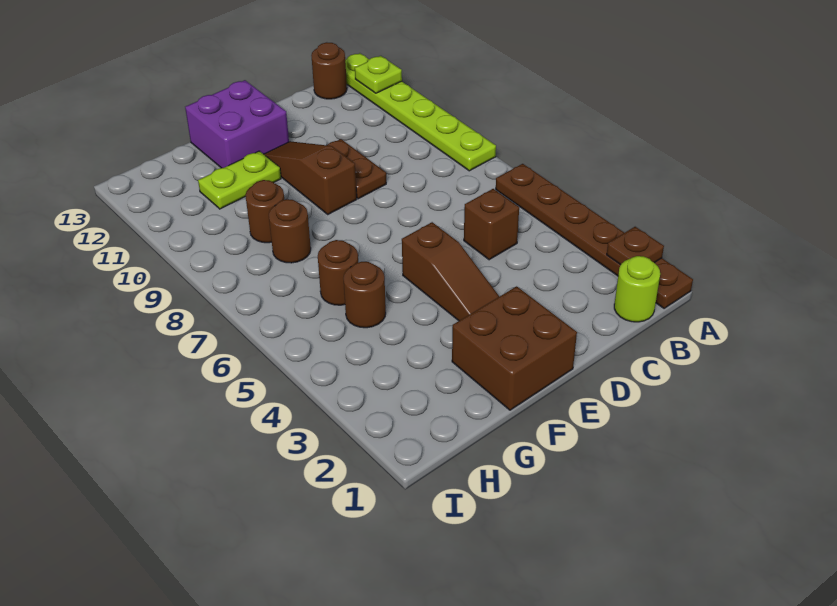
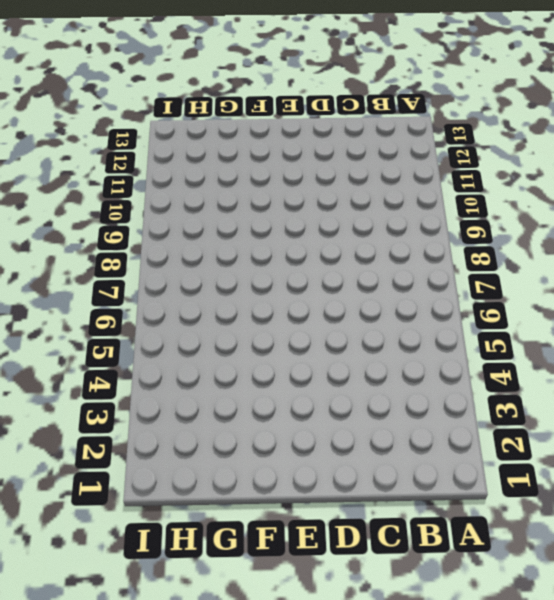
none -> brown 1x6 plate [496,164,693,308]
none -> lime 1x6 plate [345,53,496,171]
none -> lime 1x1 round brick [614,256,660,322]

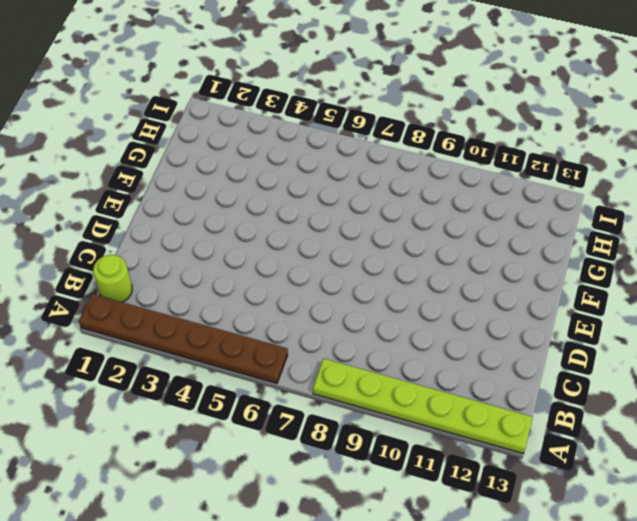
none -> brown 1x1 round brick [311,42,347,99]
none -> brown 1x1 brick [464,189,519,260]
none -> brown 1x2 plate [327,139,386,199]

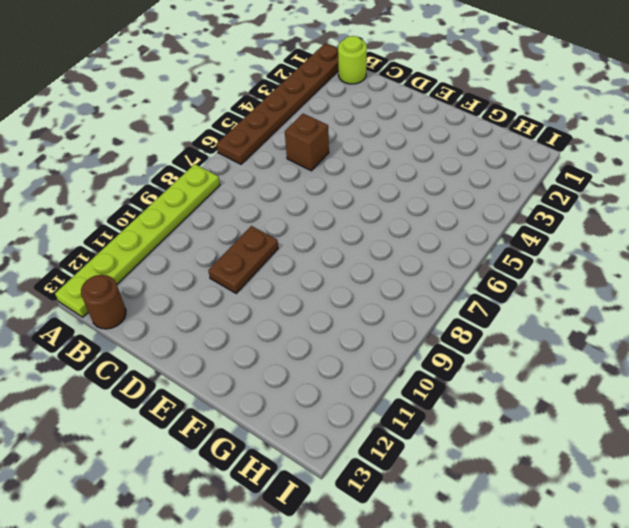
none -> brown 2x2 brick [452,286,577,410]
none -> brown 1x3 slope [402,222,499,321]
none -> brown 1x3 slope [264,141,357,214]

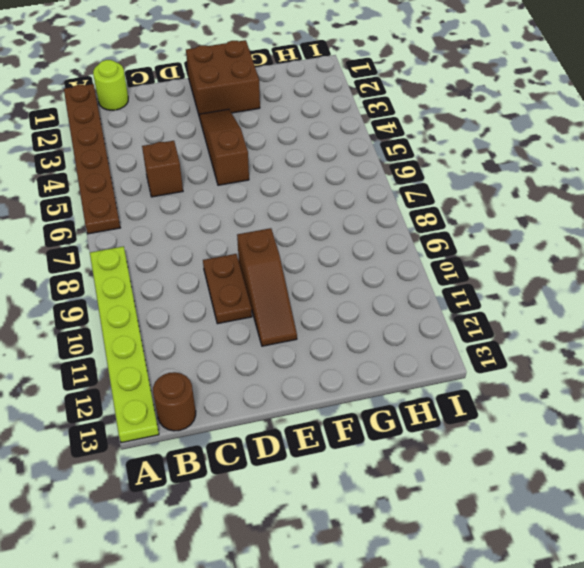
none -> purple 2x2 brick [185,80,289,168]
none -> lime 1x2 plate [198,151,281,209]
none -> brown 1x1 round brick [343,262,386,328]

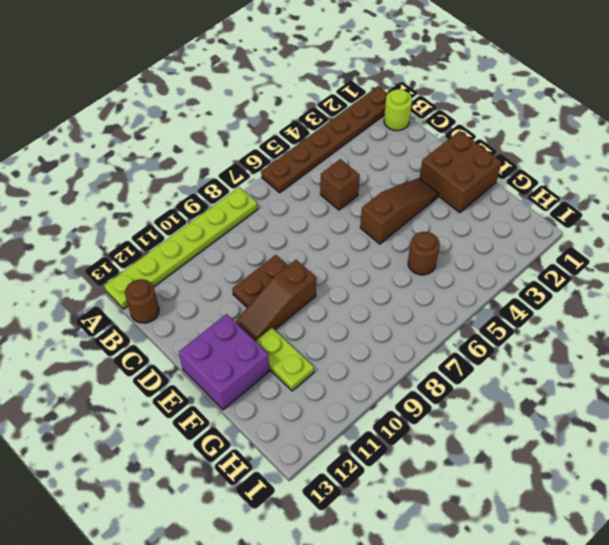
none -> brown 1x1 round brick [318,240,358,305]
none -> brown 1x1 round brick [269,199,311,263]
none -> brown 1x1 round brick [245,180,284,243]

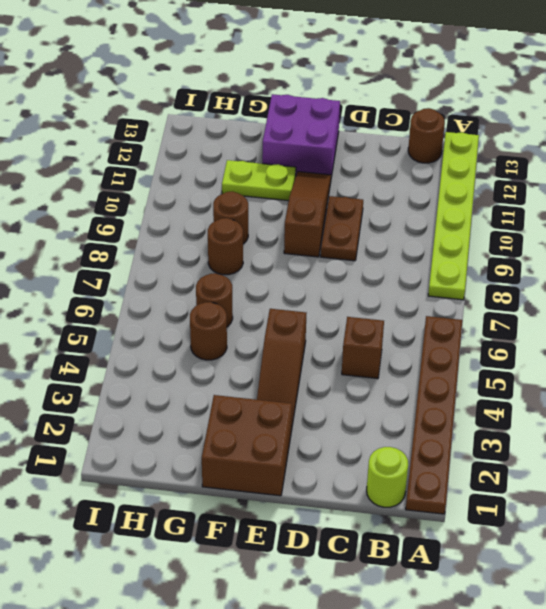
none -> brown 1x1 plate [607,227,664,265]
none -> lime 1x1 plate [355,56,402,93]

